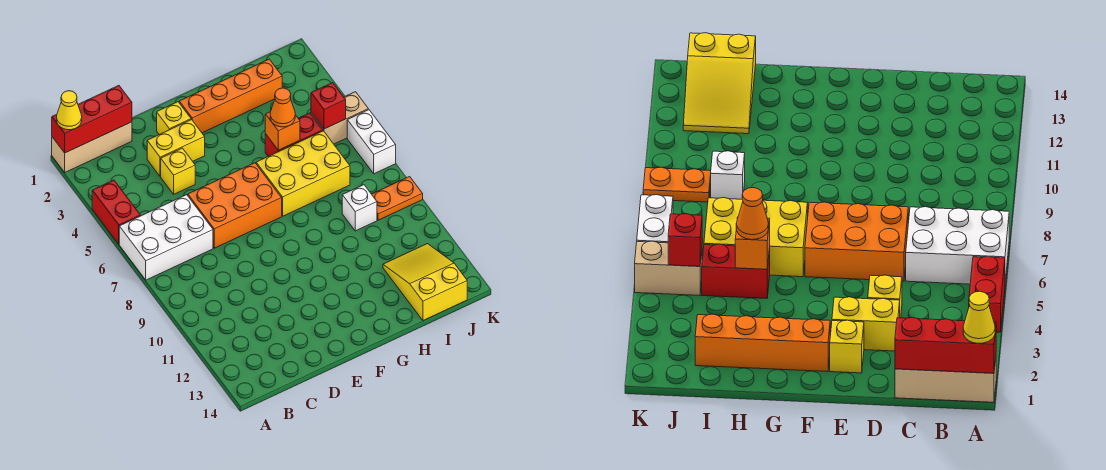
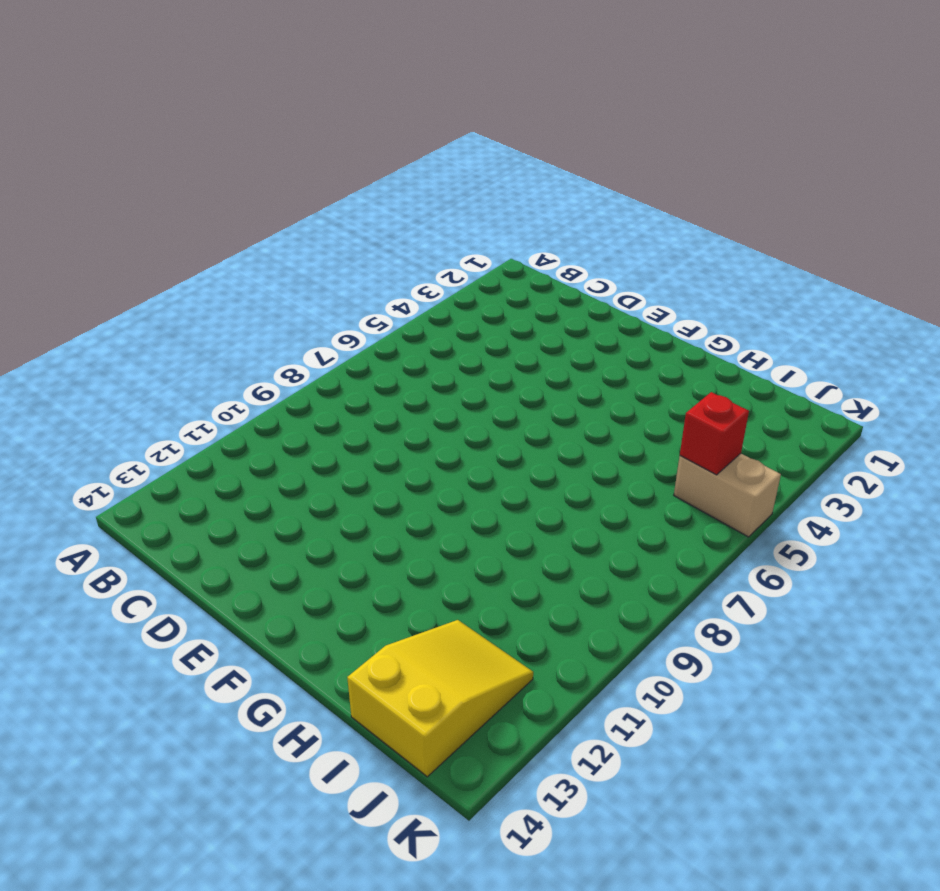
none -> tan 1x3 brick [52,122,132,172]
none -> red 1x2 brick [92,180,140,244]
none -> white 2x3 brick [119,195,213,280]

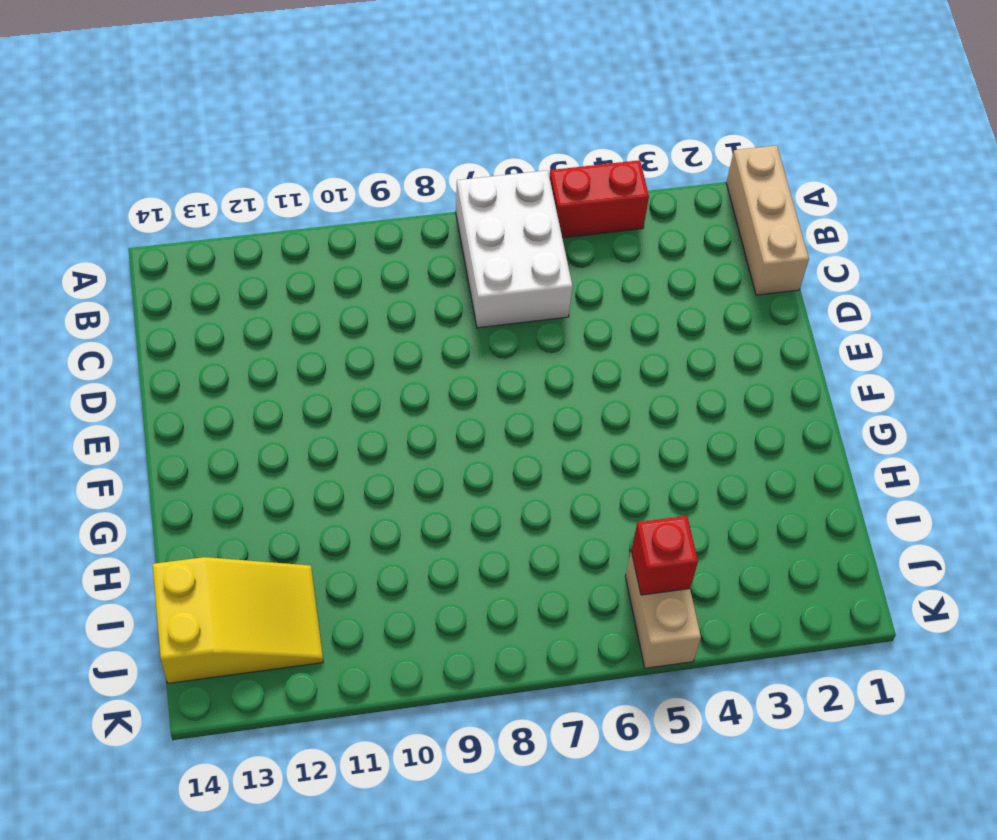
none -> yellow 1x2 brick [147,120,205,177]
none -> yellow 1x1 brick [161,148,195,194]
none -> orange 2x3 brick [188,163,282,248]

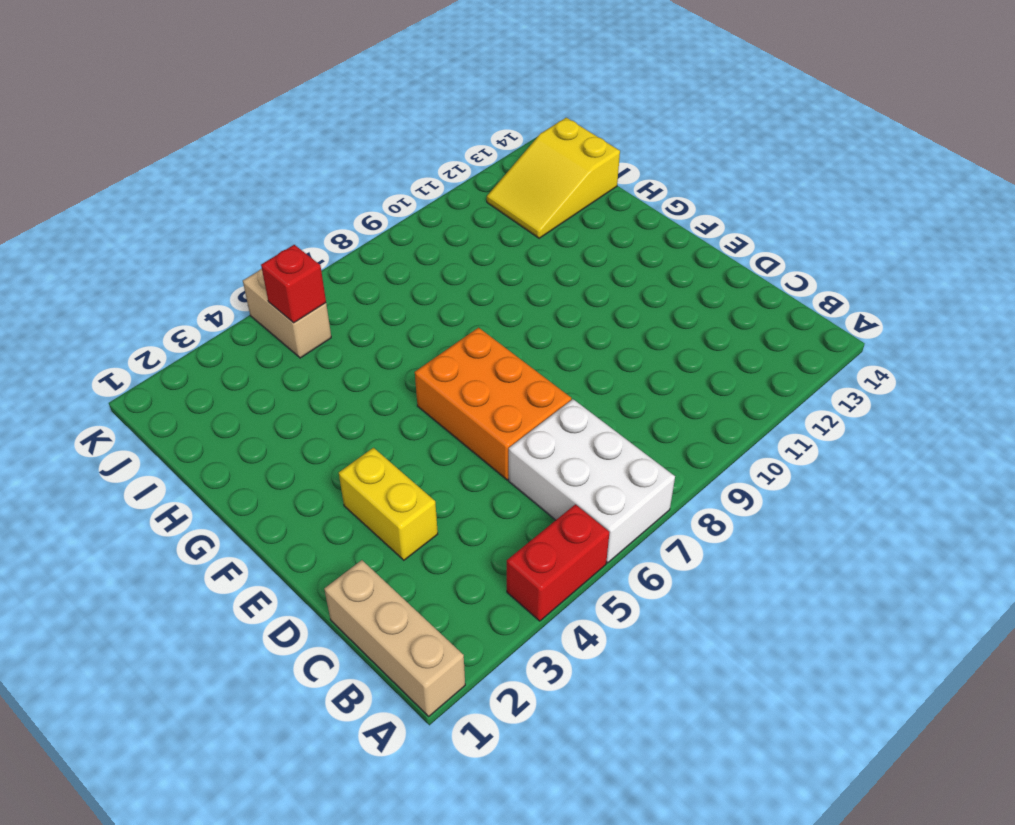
none -> yellow 1x1 brick [161,148,195,194]
none -> yellow 1x1 brick [157,102,191,135]
none -> orange 1x4 brick [179,59,282,133]

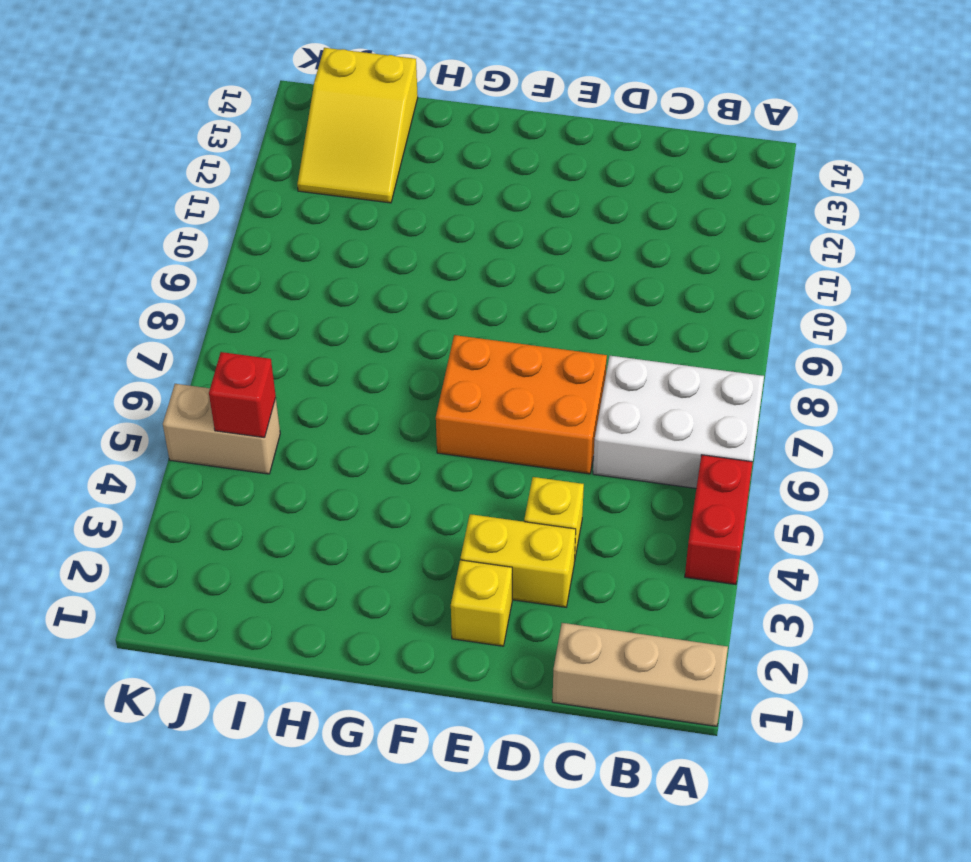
none -> orange 1x4 brick [179,59,282,133]
none -> yellow 2x3 brick [256,131,350,216]
none -> red 1x2 brick [265,113,323,156]

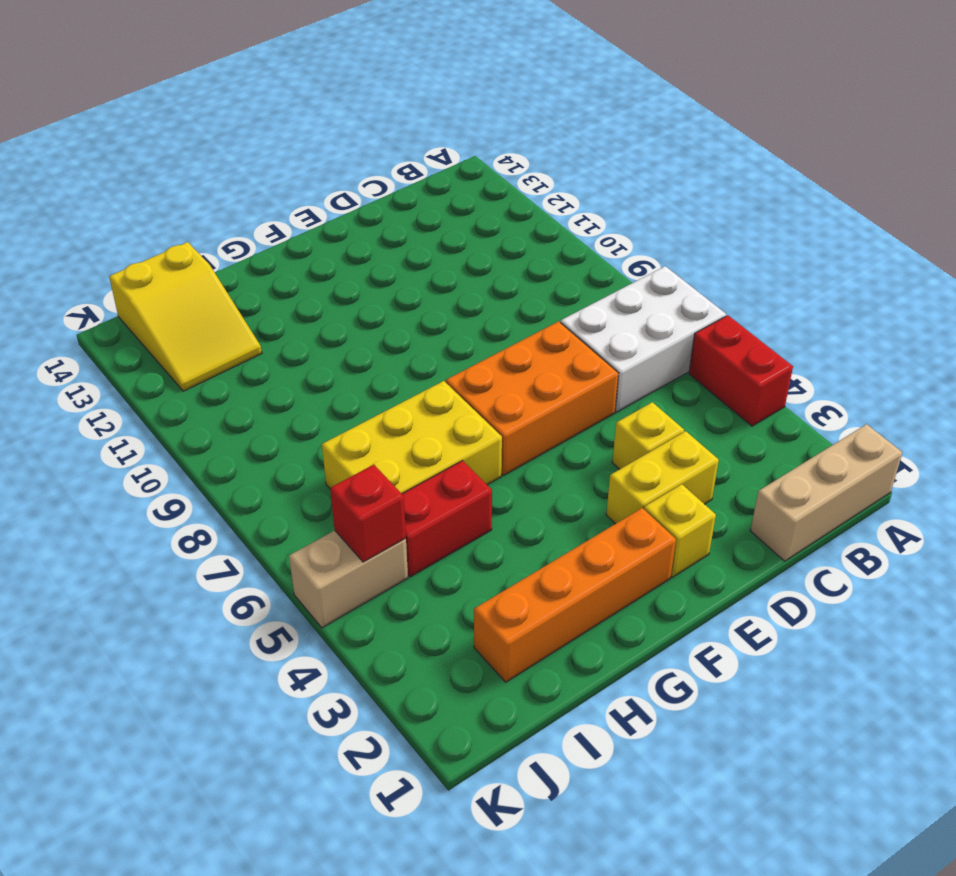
none -> white 1x1 brick [342,185,377,231]
none -> orange 1x2 plate [372,177,423,220]
none -> white 1x2 brick [347,110,396,174]

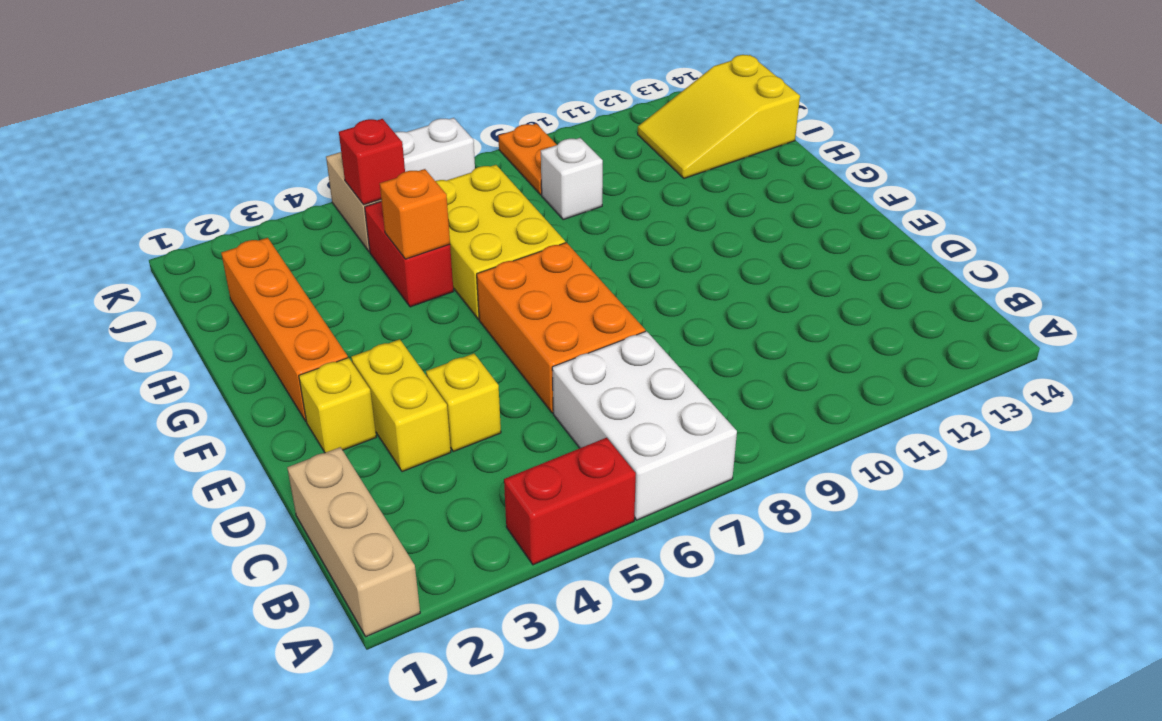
none -> red 1x3 brick [52,86,132,153]
none -> yellow 1x1 cone [57,91,82,130]
none -> orange 1x1 cone [270,88,295,127]

